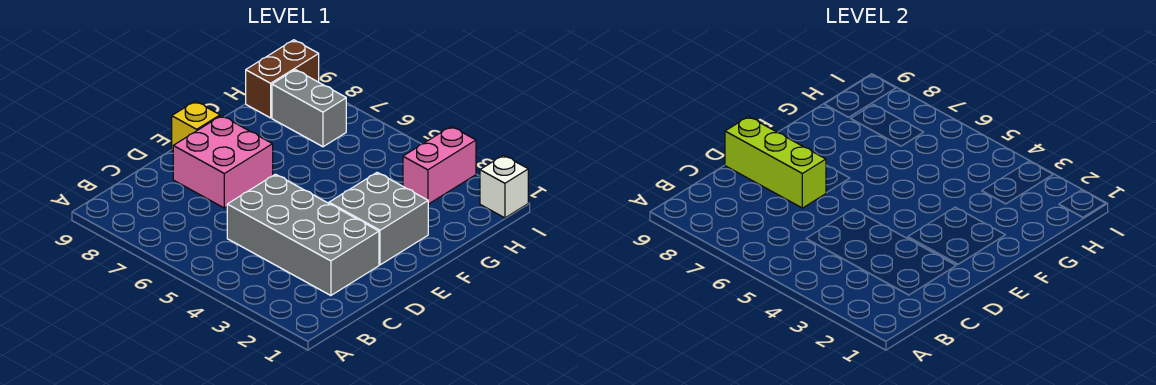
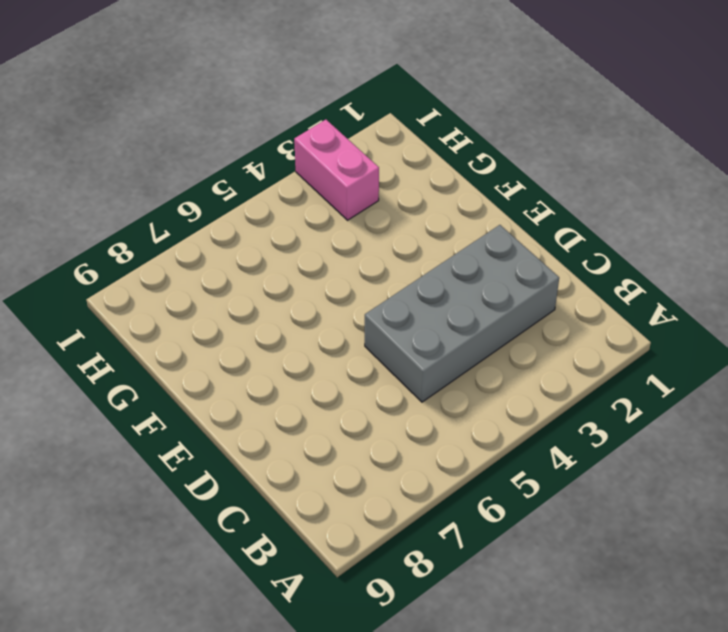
none -> pink 2x2 brick [173,116,273,208]
none -> grey 2x2 brick [329,173,428,265]

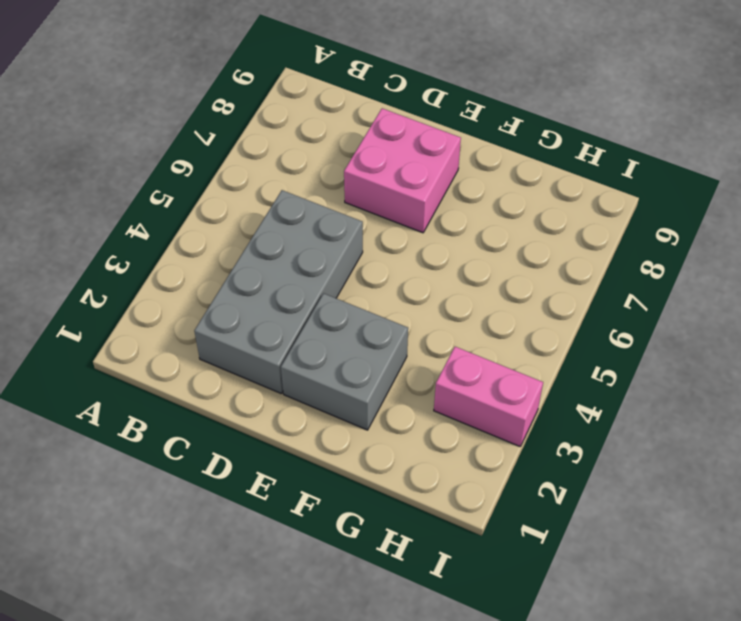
none -> yellow 1x1 brick [172,101,220,151]
none -> grey 1x2 brick [272,70,346,147]

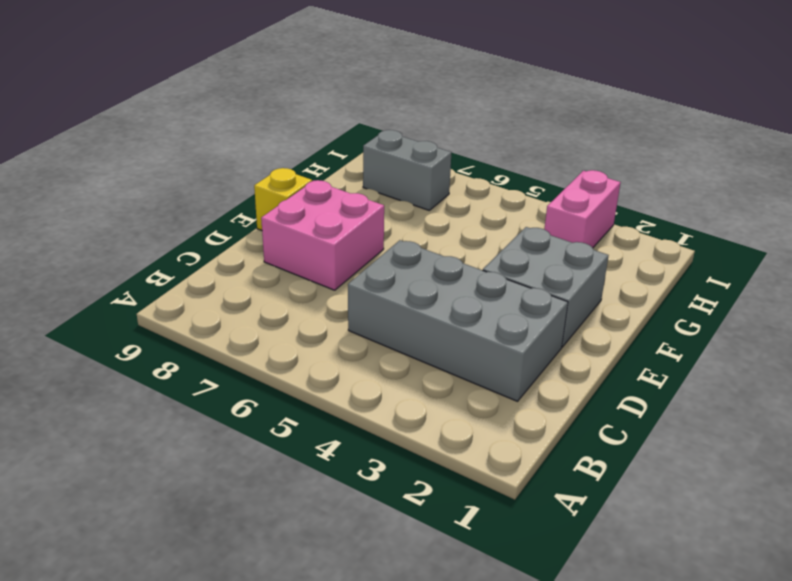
none -> brown 1x2 brick [246,40,319,118]
none -> white 1x1 brick [480,155,528,218]

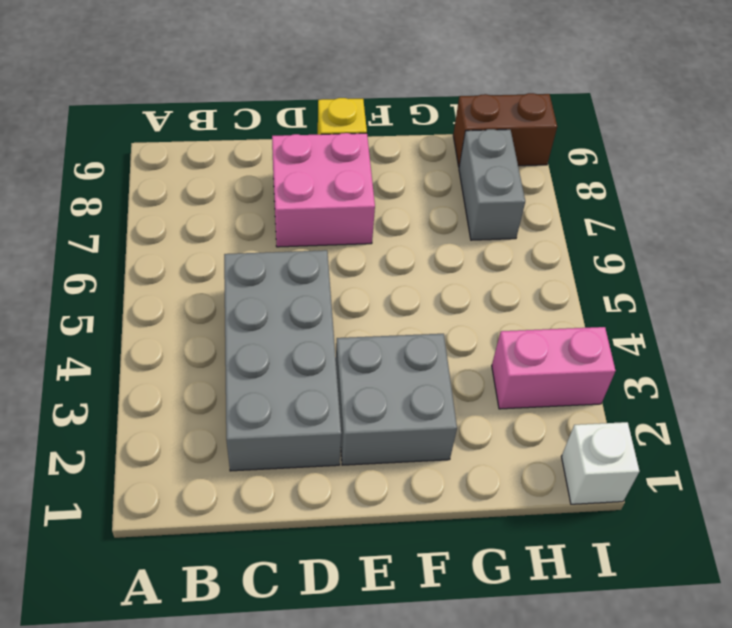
none -> lime 1x3 brick [725,117,826,208]

